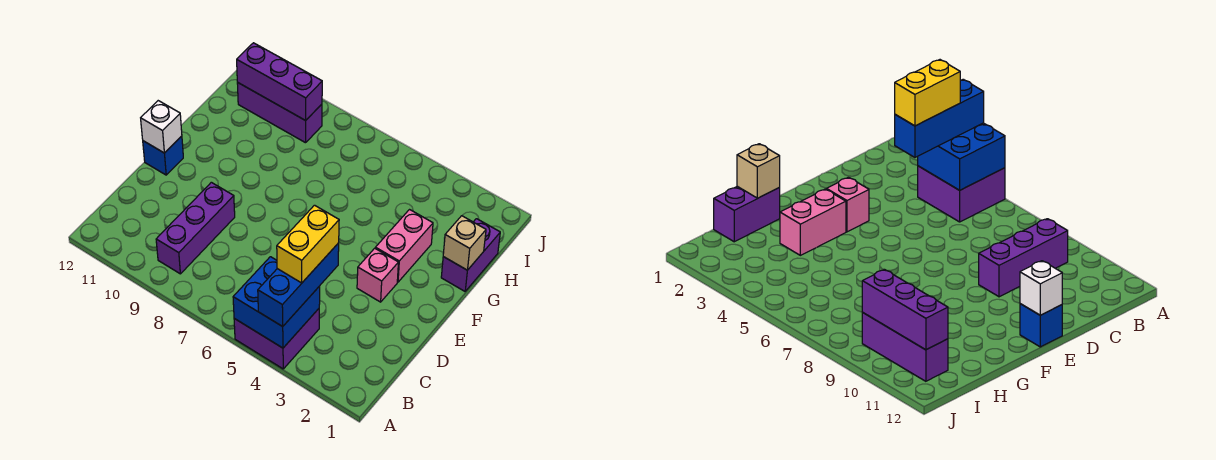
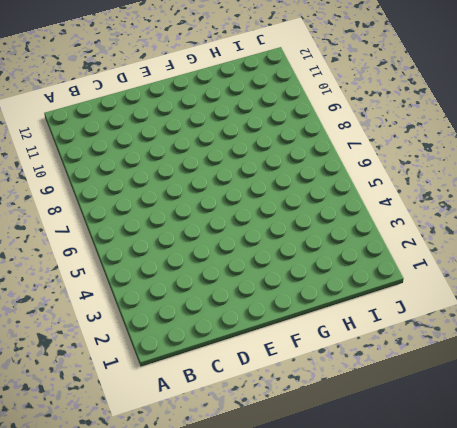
none -> purple 2x2 brick [234,309,319,369]
none -> purple 1x3 brick [156,182,235,274]
none -> pink 1x1 brick [357,248,398,302]

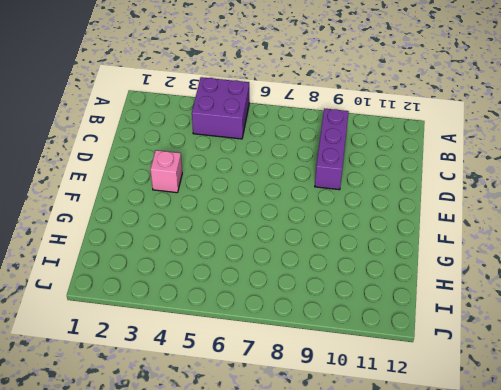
none -> blue 1x1 brick [143,136,183,175]
none -> pink 1x2 brick [375,210,433,282]
none -> purple 1x2 brick [441,219,500,291]

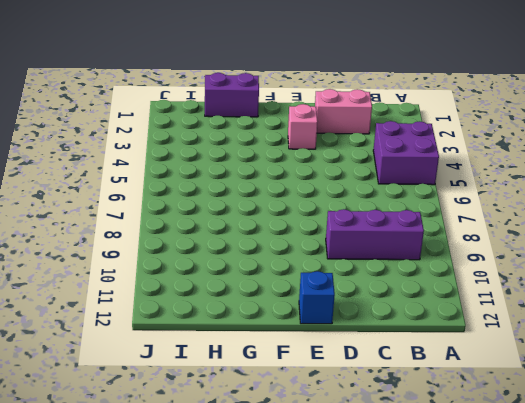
pink 1x2 brick [315,89,372,134] -> pink 1x2 brick moved to [375,210,433,282]
none -> purple 1x3 brick [237,83,322,143]
none -> blue 2x2 brick [233,257,320,348]
none -> white 1x1 brick [141,101,182,153]

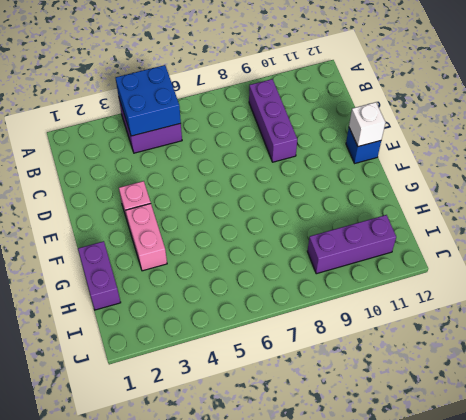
none -> tan 1x1 brick [443,216,486,270]
none -> purple 1x3 brick [237,43,322,120]
none -> blue 1x3 brick [258,243,339,326]

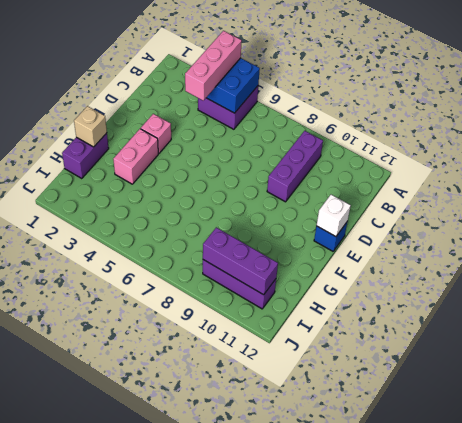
pink 1x3 brick [185,31,242,100] -> blue 1x3 brick [258,243,339,326]
none -> yellow 1x2 brick [277,205,339,283]

